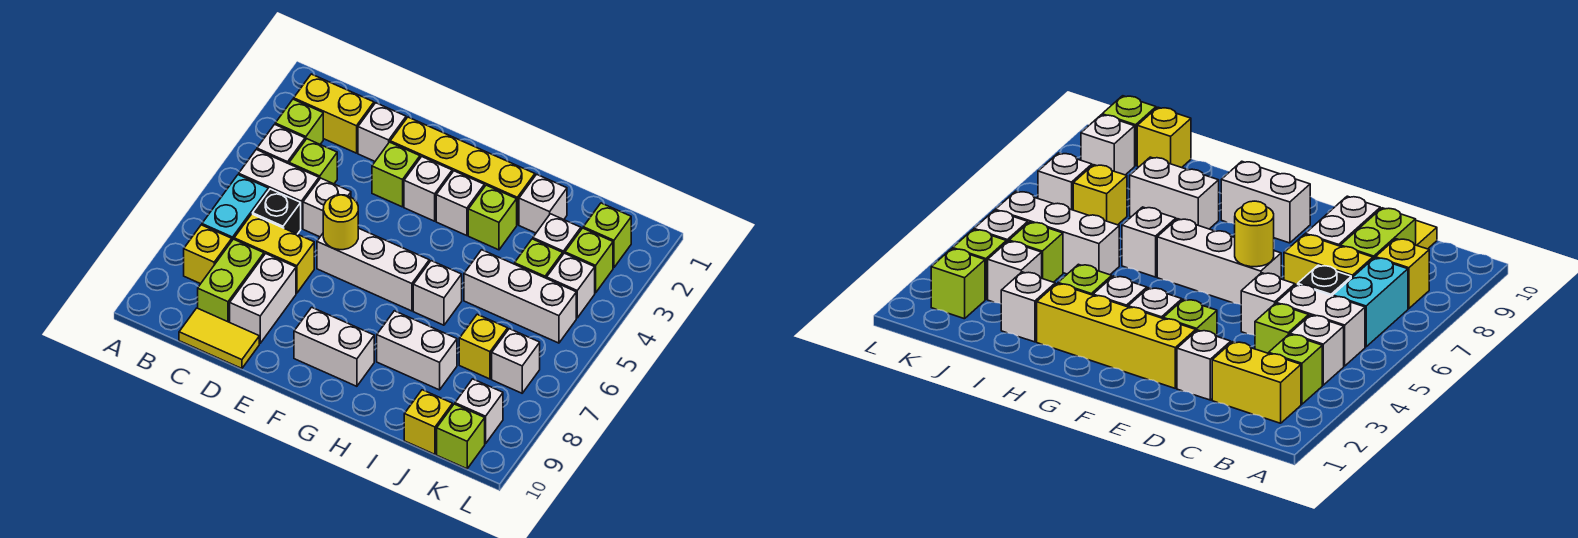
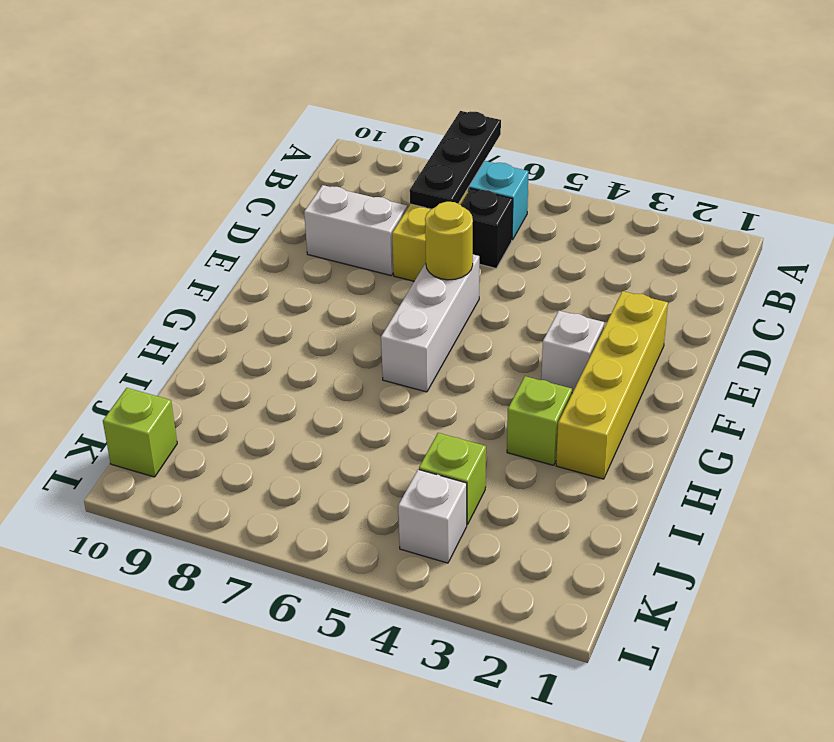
black 1x3 plate [410,111,501,209] -> none
none -> yellow 1x2 brick [294,74,374,153]
none -> lime 1x1 brick [275,99,323,144]
none -> white 1x1 brick [257,124,305,164]
none -> white 1x2 brick [239,150,319,229]

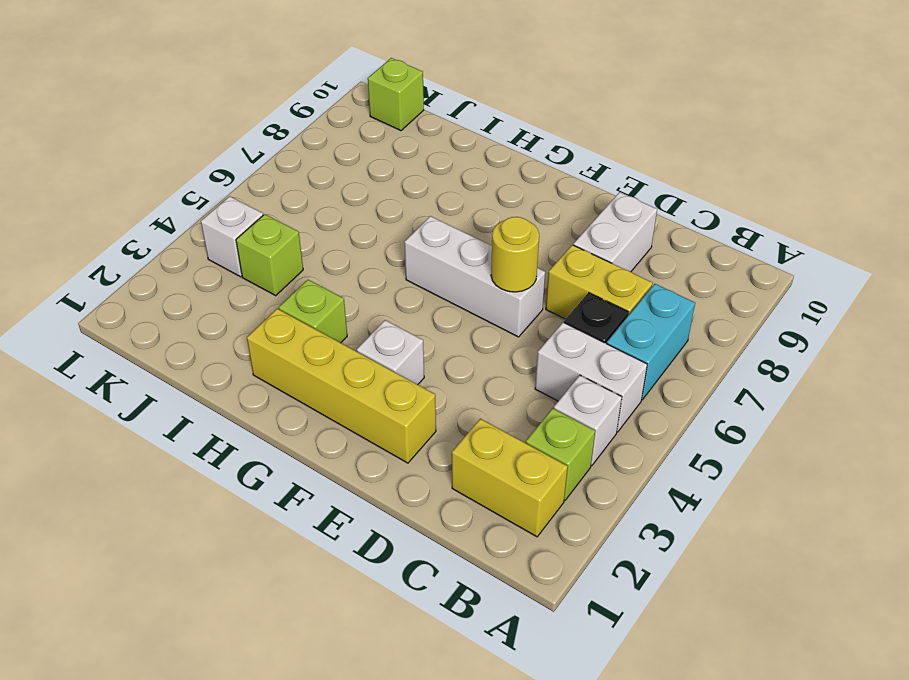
none -> yellow 1x1 brick [184,225,232,284]
none -> lime 1x1 brick [289,139,337,184]
none -> lime 1x2 brick [198,239,264,322]
none -> yellow 1x2 tile [179,308,259,369]

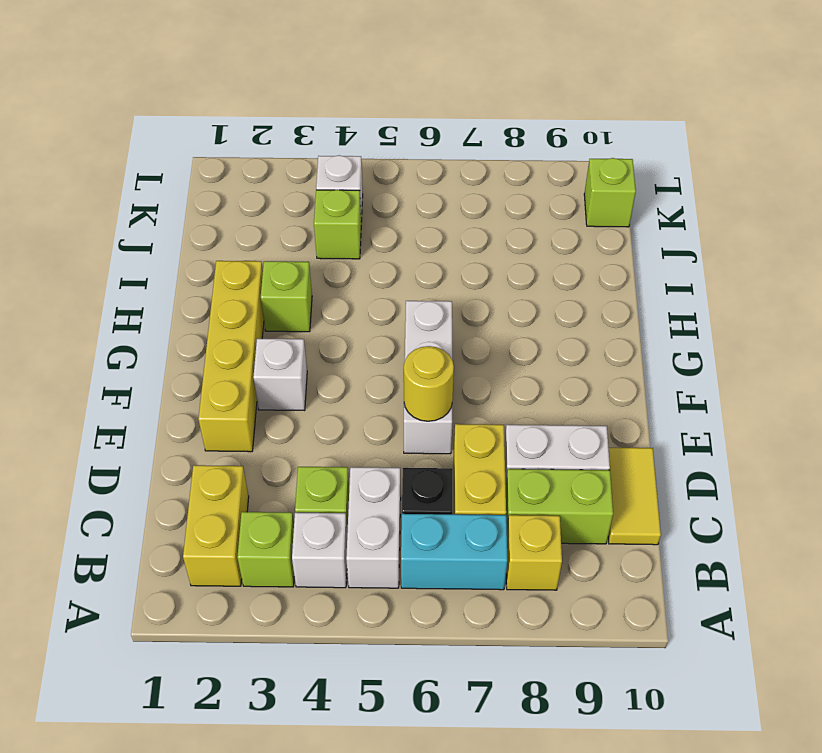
none -> white 1x1 brick [358,103,406,161]
none -> white 1x1 brick [303,178,351,237]
none -> lime 1x1 brick [372,142,420,207]
none -> white 1x2 brick [294,307,374,386]

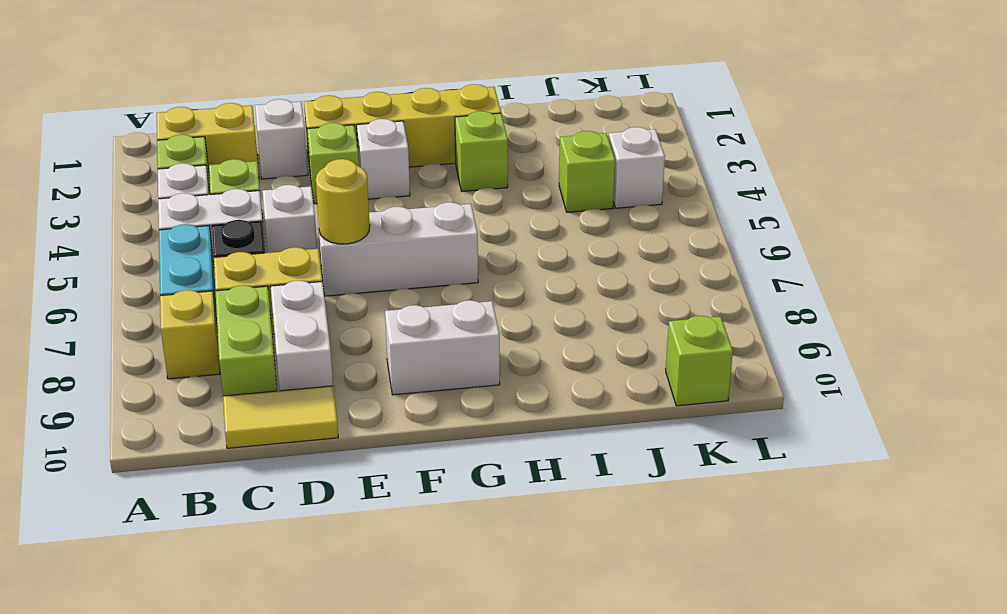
none -> white 1x1 brick [436,171,484,236]
none -> white 1x1 brick [413,261,462,325]
none -> white 1x2 brick [377,311,457,390]
none -> white 1x1 brick [519,174,567,233]

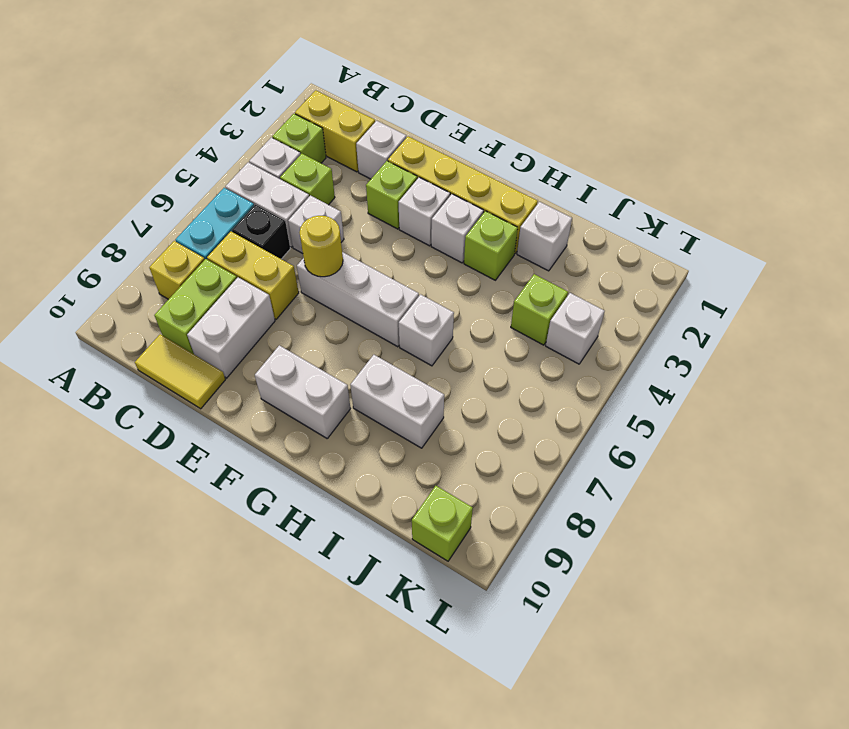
none -> white 1x3 brick [464,250,576,343]
none -> white 1x1 brick [533,214,581,254]
none -> yellow 1x1 brick [459,314,508,379]
none -> yellow 1x1 brick [404,390,453,454]

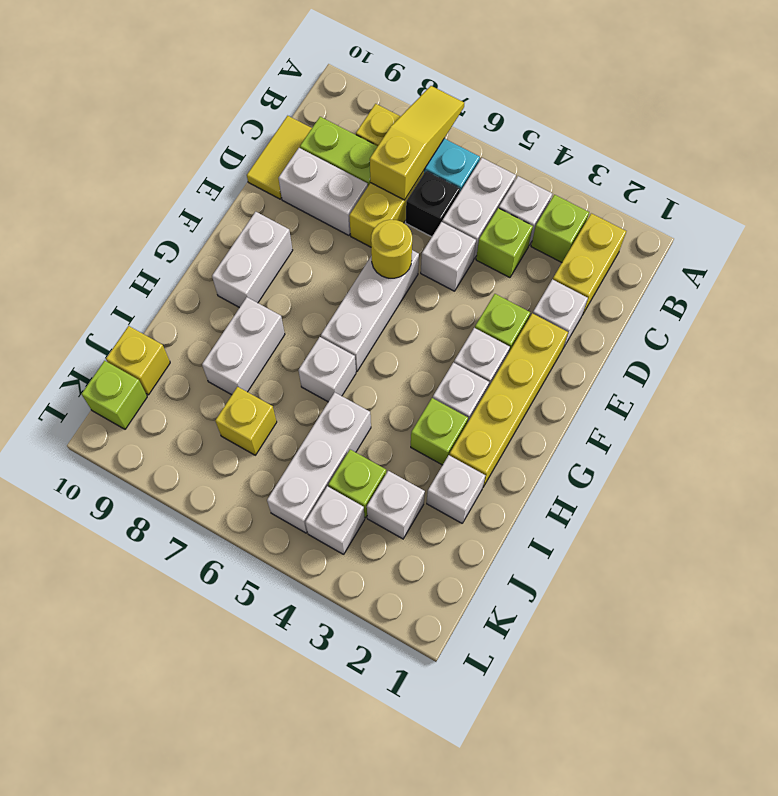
yellow 1x3 slope [370,86,464,200] -> none
none -> lime 1x1 brick [583,203,631,268]
none -> lime 1x1 brick [565,228,613,293]
none -> white 1x1 brick [492,329,540,393]
none -> white 1x1 brick [455,379,503,444]

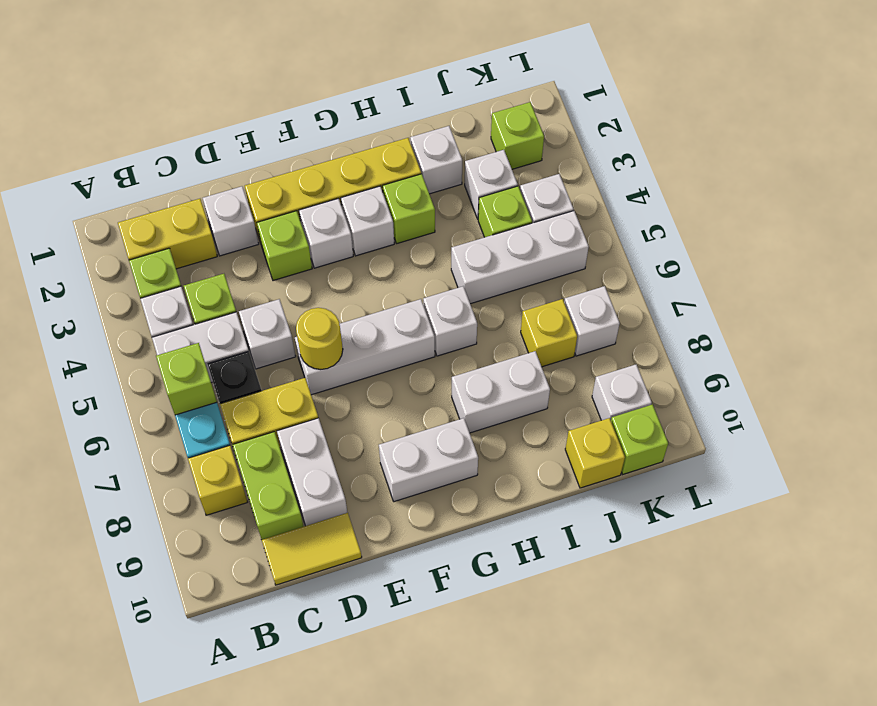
lime 1x1 brick [156,343,217,415] -> lime 1x1 brick moved to [565,228,613,293]

